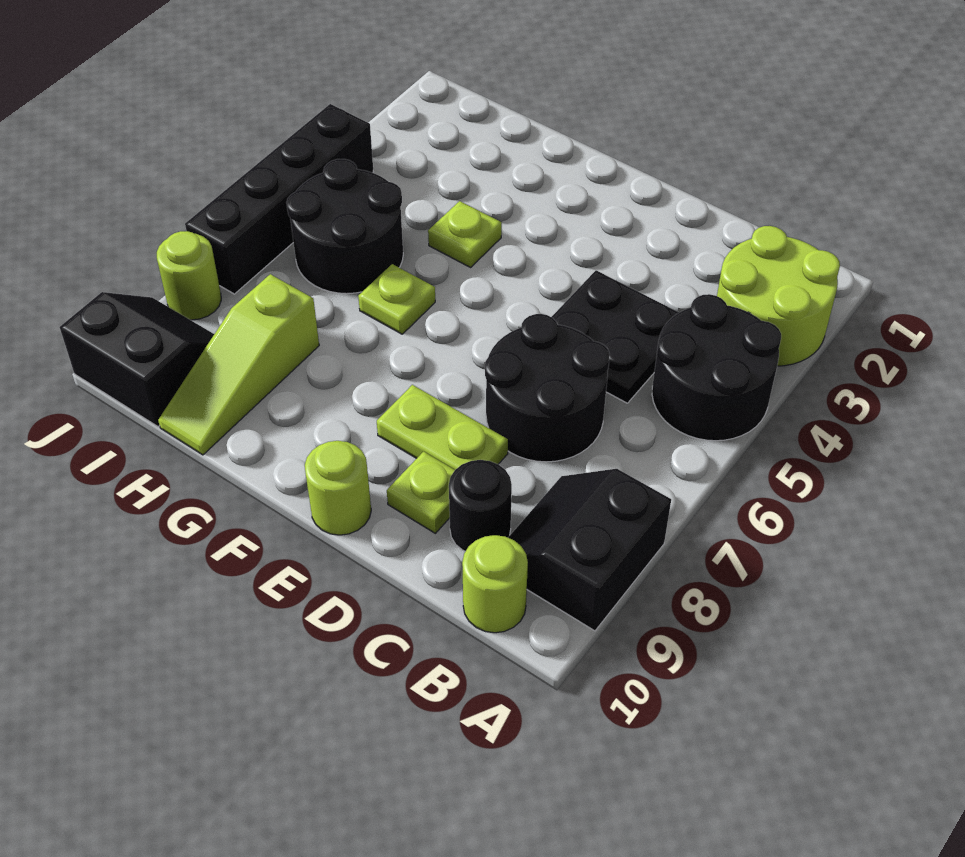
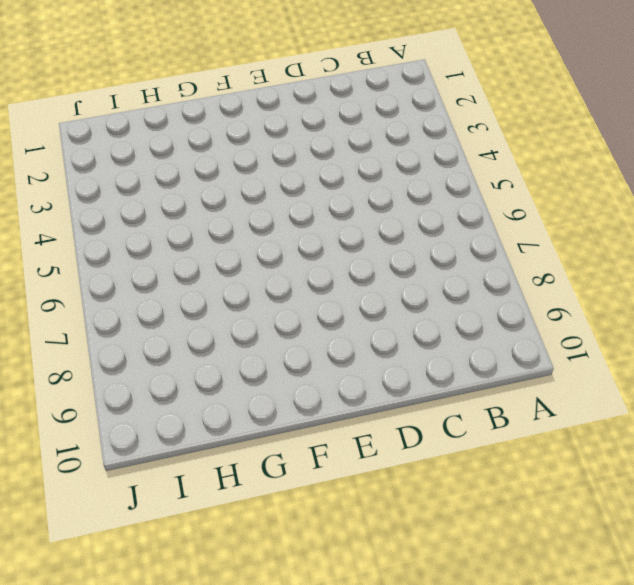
none -> lime 2x2 round brick [717,226,840,366]
none -> black 2x2 round brick [652,294,781,441]
none -> black 2x2 slope [508,469,671,631]

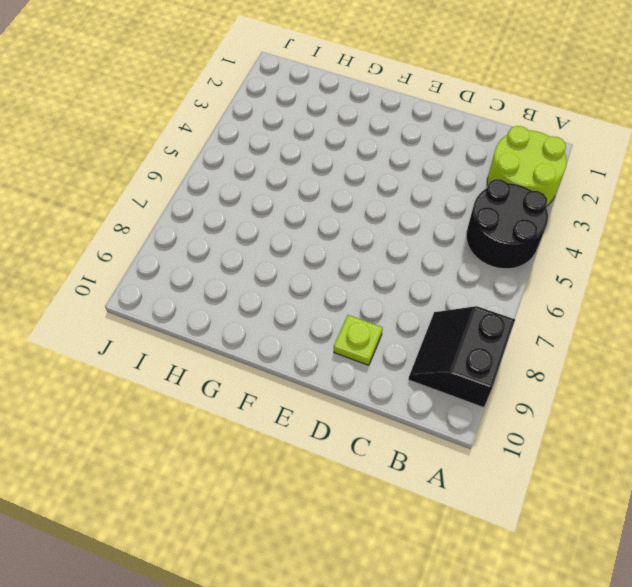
none -> lime 1x1 round brick [462,535,528,633]
none -> black 2x2 plate [552,270,679,403]
none -> black 2x2 round brick [485,314,610,462]

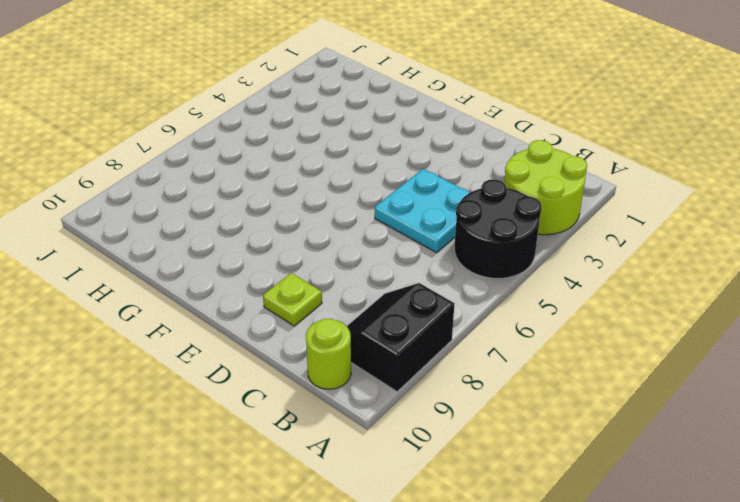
cyan 2x2 plate [375,169,470,253] -> black 2x2 plate [552,270,679,403]
none -> black 2x2 round brick [485,314,610,462]
none -> black 1x1 round brick [449,460,512,551]
none -> lime 1x2 plate [377,385,508,470]

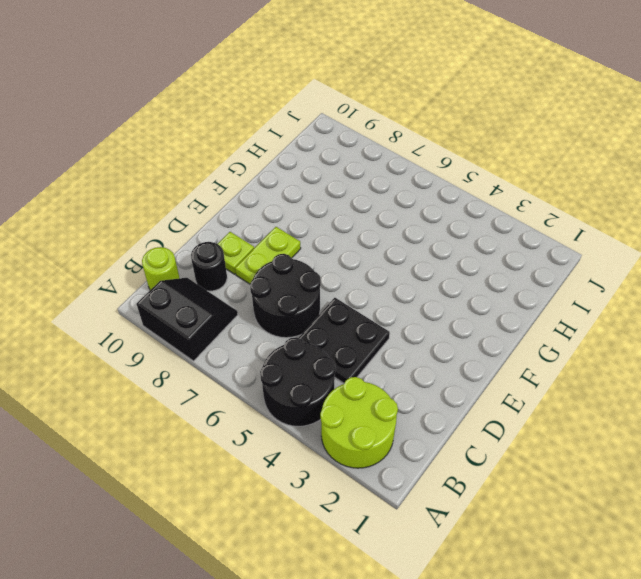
none -> lime 1x1 round brick [305,441,371,535]
none -> lime 1x1 plate [428,201,502,267]
none -> lime 1x1 plate [358,264,435,334]

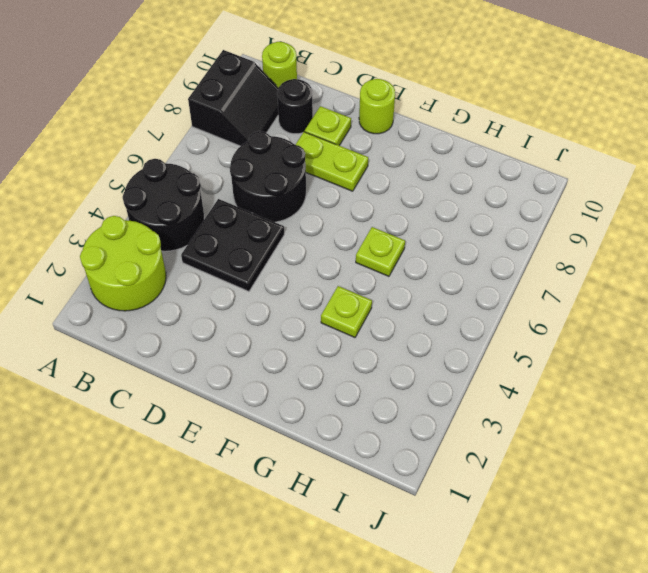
none -> black 2x2 round brick [286,159,403,294]
none -> lime 1x3 slope [158,274,319,455]
none -> black 2x2 slope [60,292,214,427]

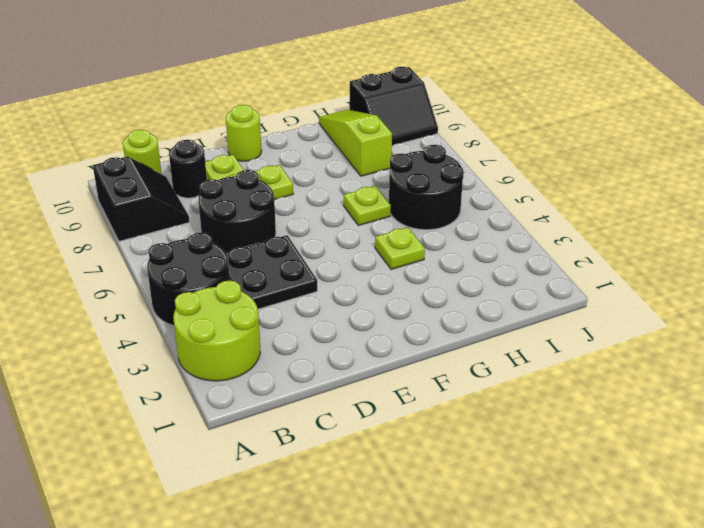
none -> black 1x4 brick [185,104,373,294]
none -> lime 1x1 round brick [157,231,221,320]

